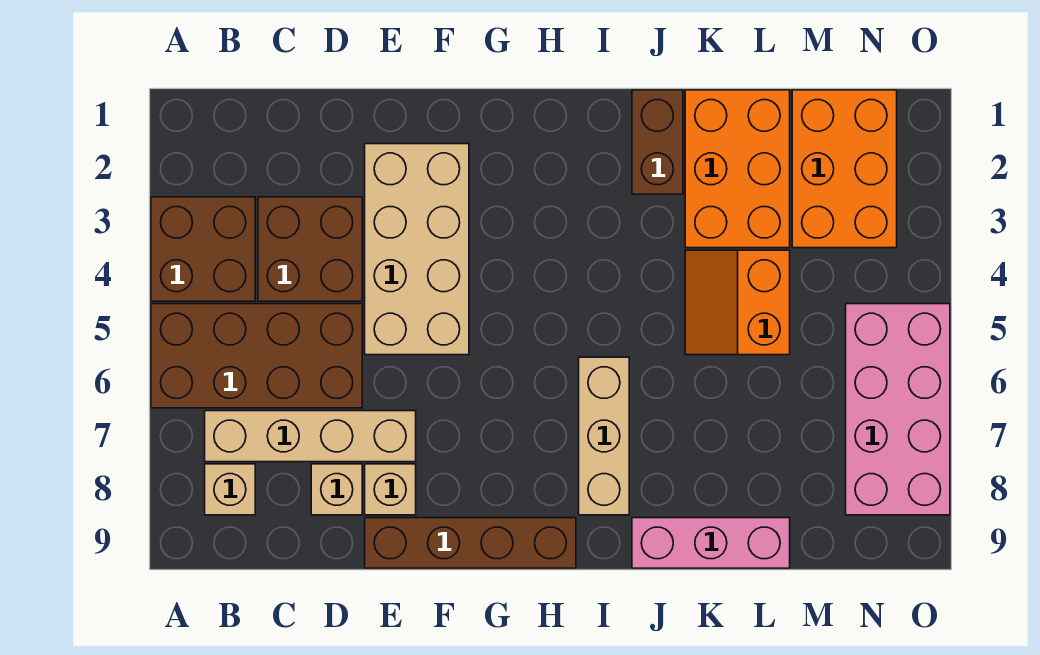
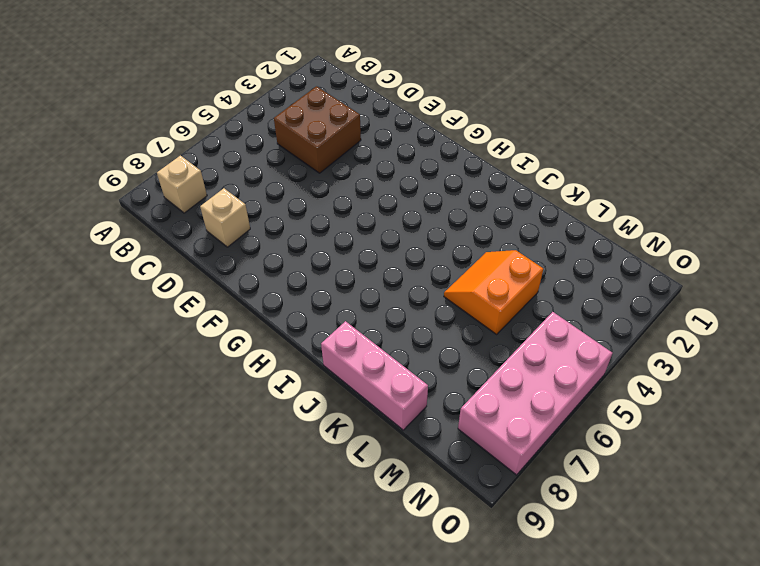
none -> brown 2x2 brick [151,197,255,301]
none -> brown 2x4 brick [151,304,362,408]
none -> tan 1x4 brick [205,411,416,462]

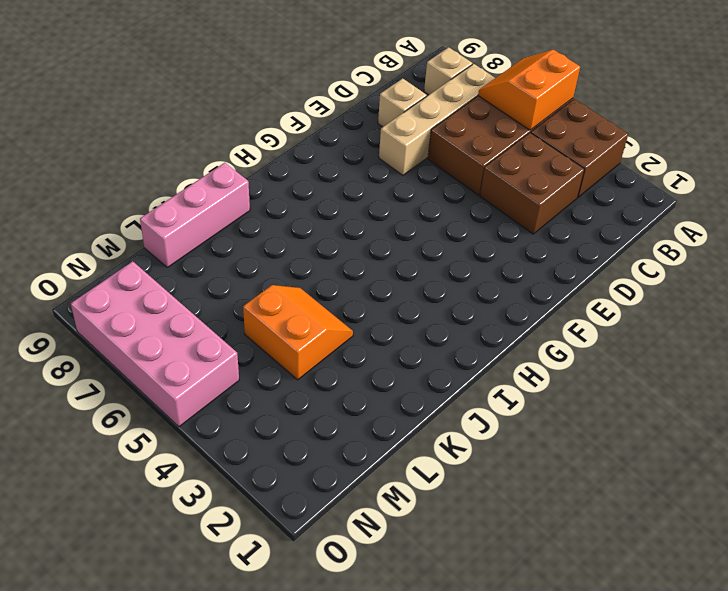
orange 2x2 slope [478,50,580,130] -> none
none -> tan 2x4 brick [365,144,469,355]
none -> tan 1x1 brick [365,464,416,515]
none -> brown 1x4 brick [365,518,576,568]

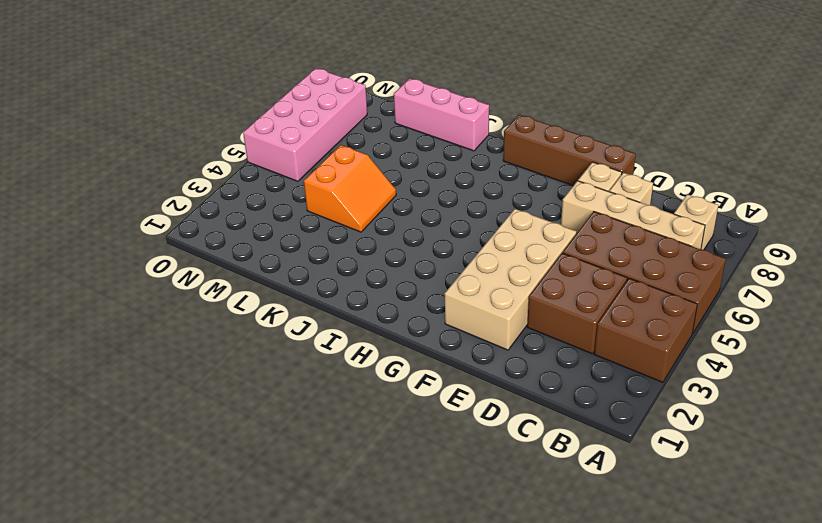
none -> tan 1x3 brick [579,357,629,515]
none -> brown 1x2 brick [632,90,683,194]
none -> orange 2x3 brick [685,90,790,248]

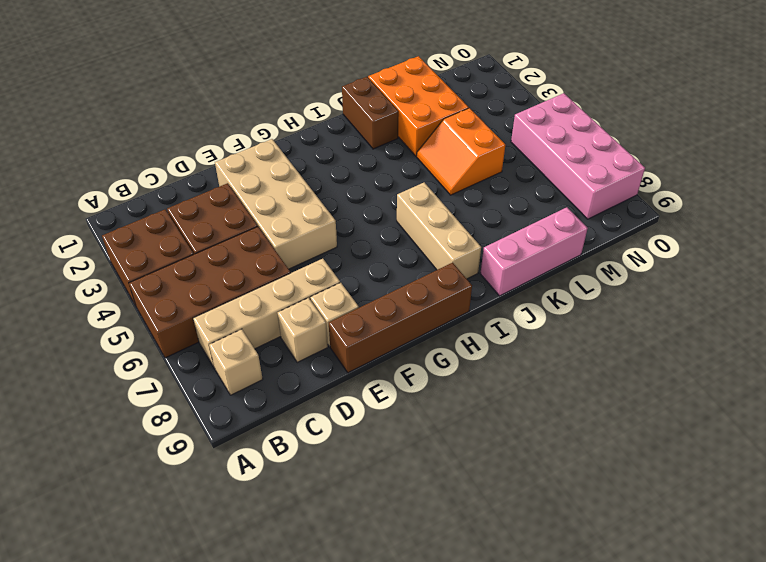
none -> orange 2x3 brick [792,90,897,248]

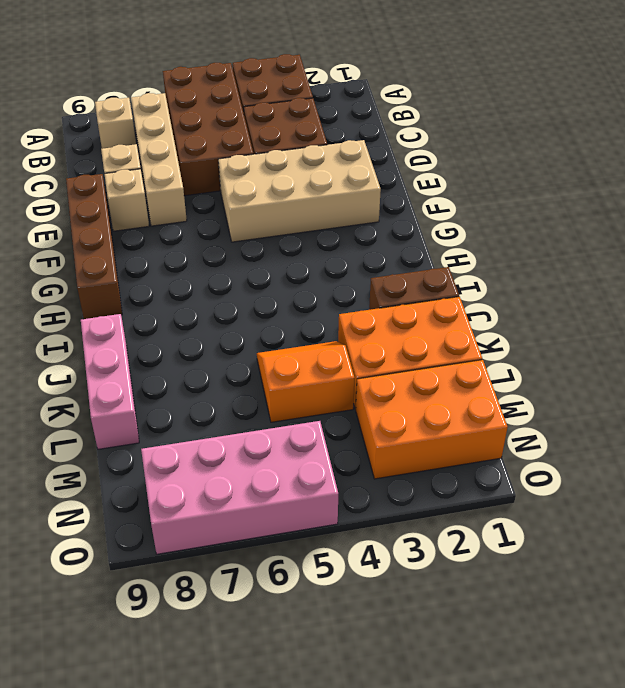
none -> tan 1x3 brick [579,357,629,515]

